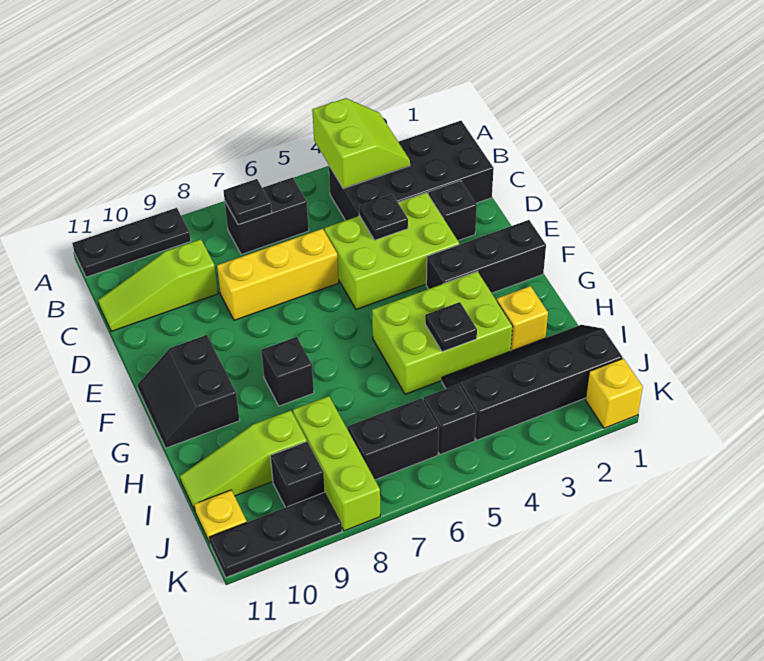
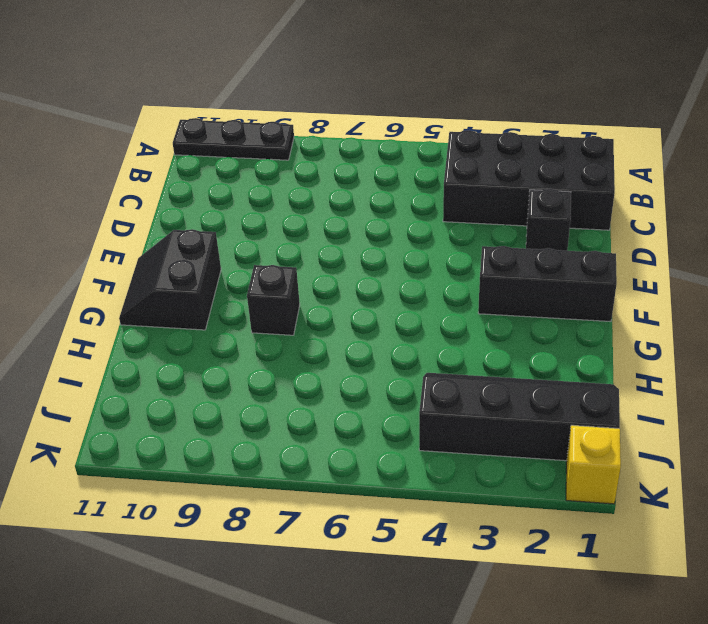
none -> black 1x2 brick [225,177,309,254]
none -> lime 1x3 slope [98,239,218,331]
none -> lime 2x3 brick [324,192,459,309]

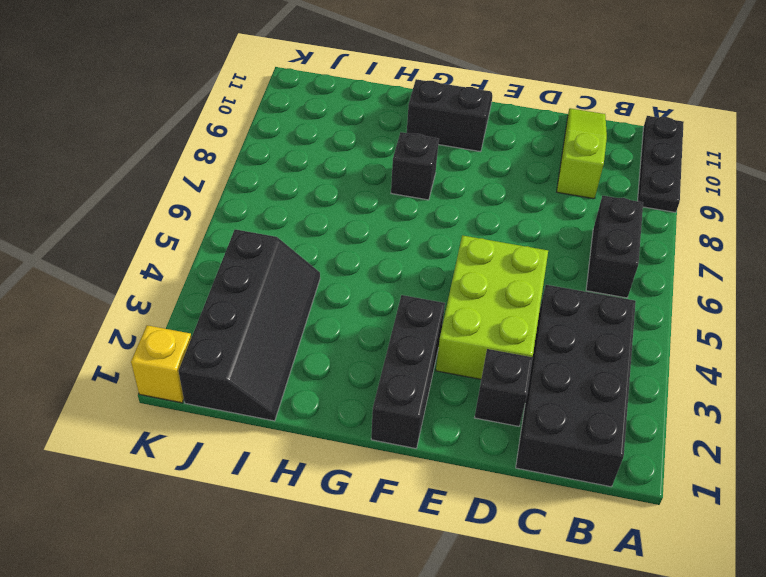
none -> yellow 1x3 brick [217,229,339,320]
none -> lime 2x3 brick [372,271,513,394]
none -> yellow 1x1 brick [497,286,548,351]

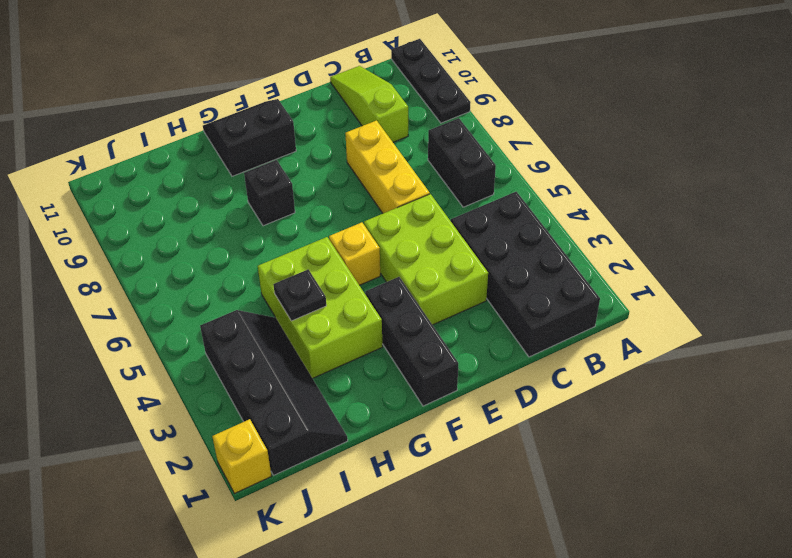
yellow 1x1 brick [329,222,380,285] -> yellow 1x1 brick moved to [497,286,548,351]
none -> black 1x1 brick [428,181,477,241]
none -> lime 1x3 brick [293,396,380,531]
none -> lime 1x3 slope [180,410,307,510]

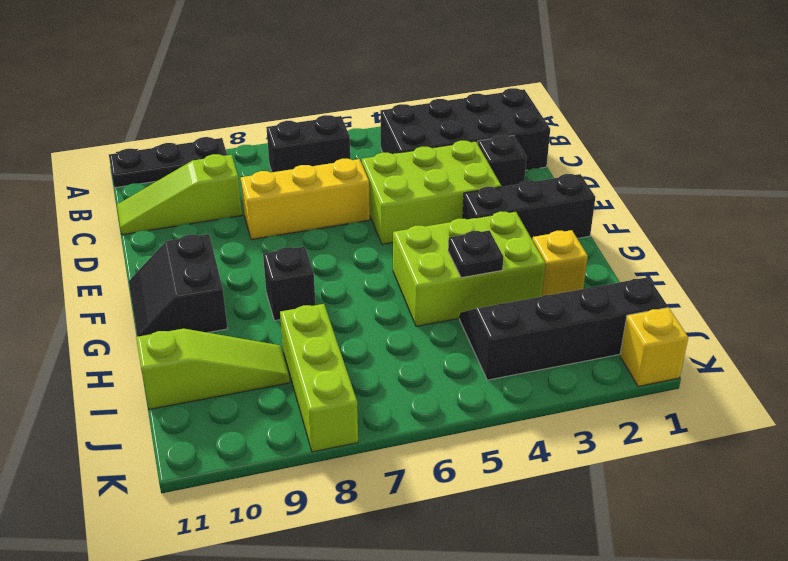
lime 1x3 slope [136,329,290,409] -> lime 1x3 slope turned to [180,410,307,510]
none -> black 1x1 brick [423,384,476,455]
none -> black 1x2 brick [348,398,439,480]
none -> black 1x1 brick [270,442,325,507]

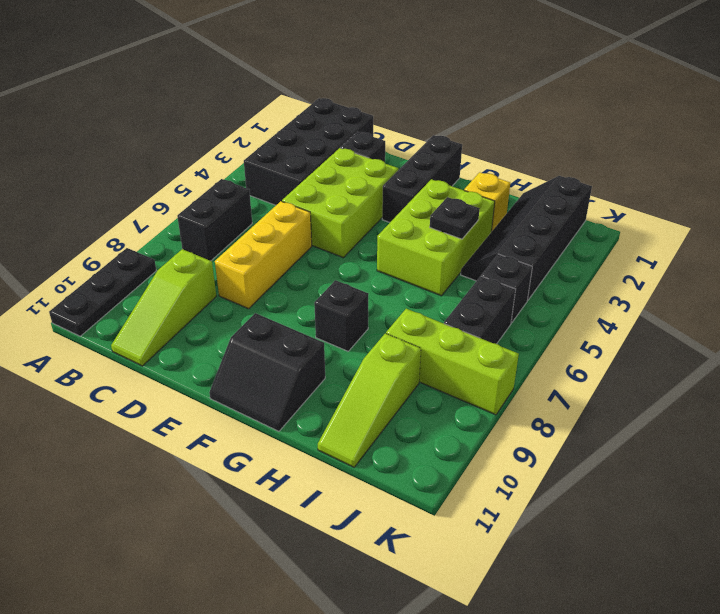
none -> black 1x1 brick [270,442,325,507]
none -> yellow 1x1 plate [194,490,247,543]
none -> yellow 1x1 brick [585,358,643,428]

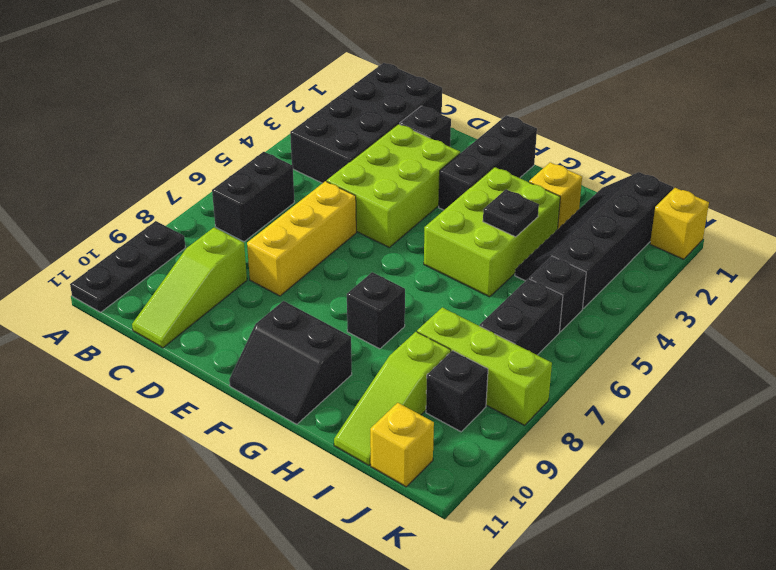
yellow 1x1 brick [370,403,434,487] -> yellow 1x1 plate [194,490,247,543]
none -> black 1x3 plate [209,492,342,577]
none -> lime 2x2 slope [312,98,410,189]
none -> black 1x1 plate [223,179,272,225]

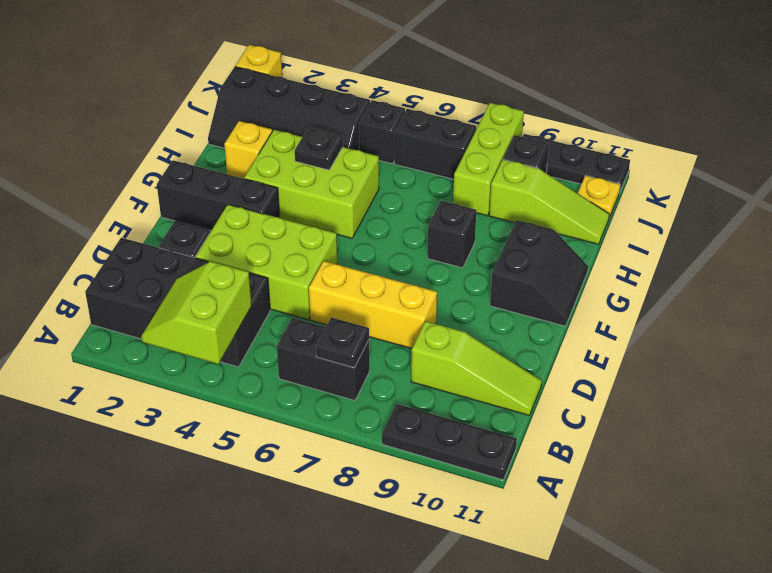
none -> black 1x1 plate [359,194,408,240]

